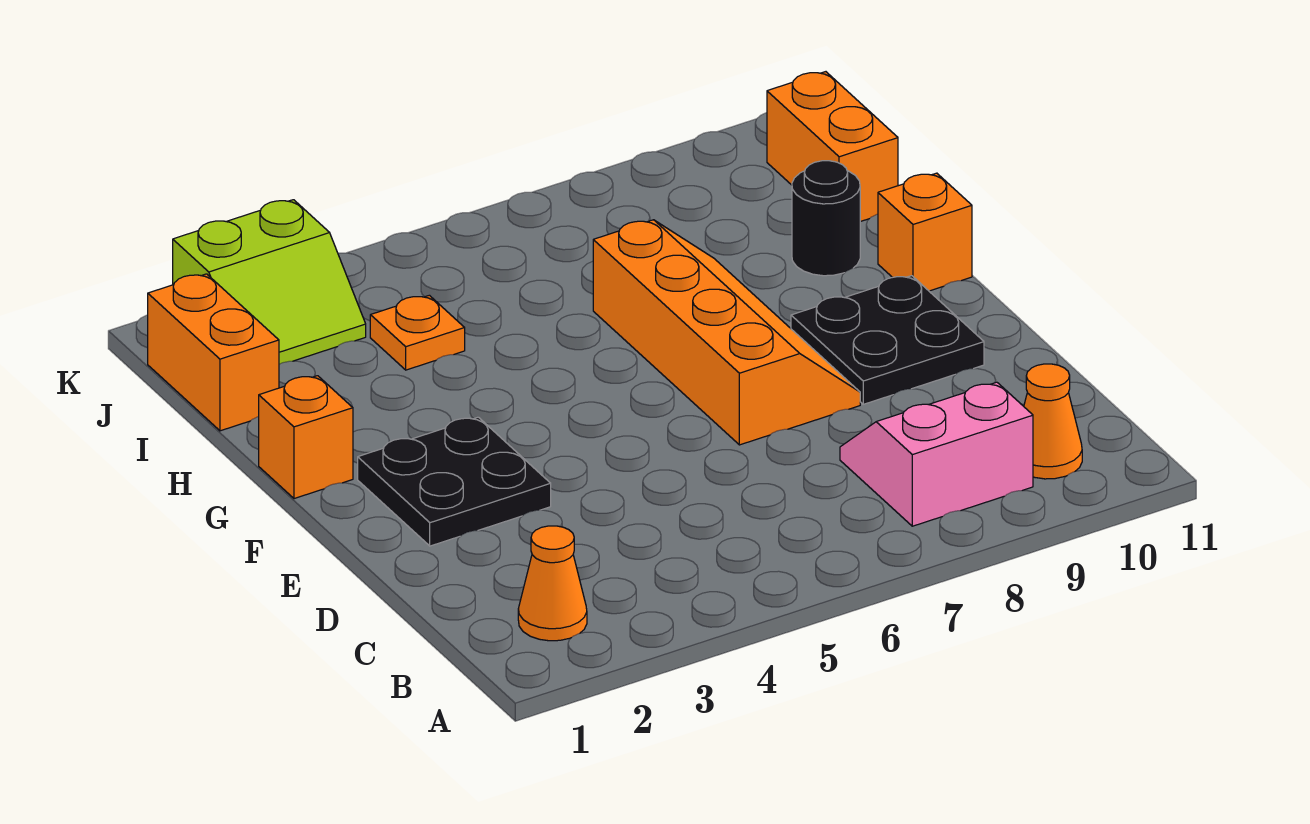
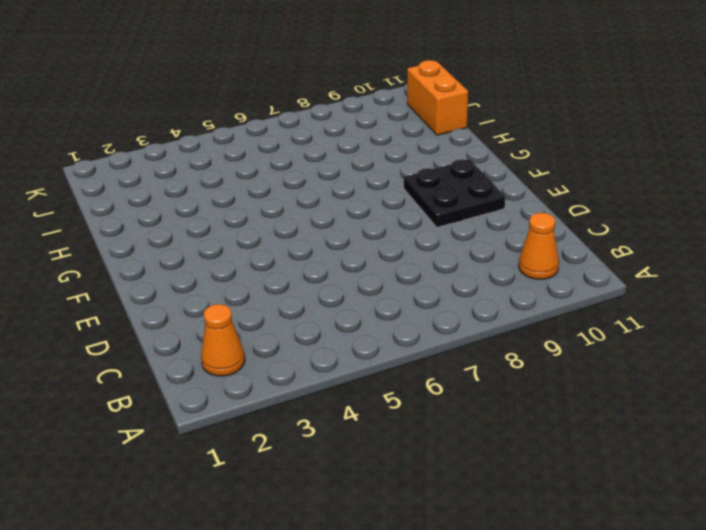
none -> pink 2x2 slope [840,382,1033,526]
none -> black 2x2 plate [358,417,551,546]
none -> orange 2x4 slope [593,220,860,445]

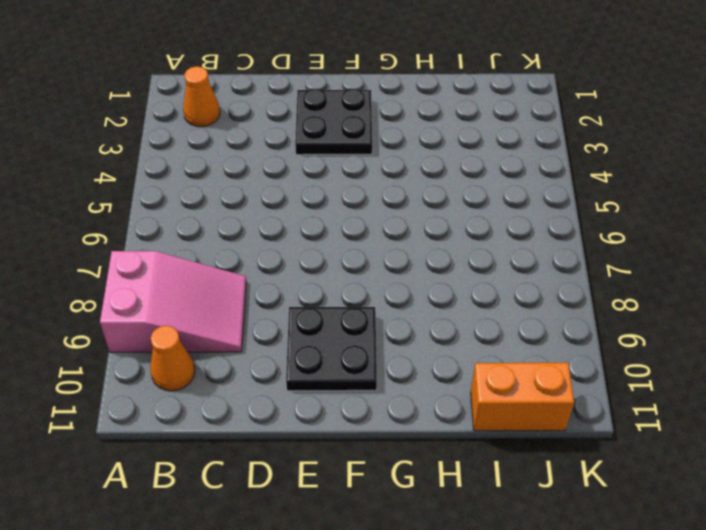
pink 2x3 slope [100,251,246,353] -> pink 2x2 slope [840,382,1033,526]
none -> orange 2x4 slope [593,220,860,445]
none -> orange 1x1 brick [259,376,353,499]
none -> orange 1x1 brick [878,173,972,291]

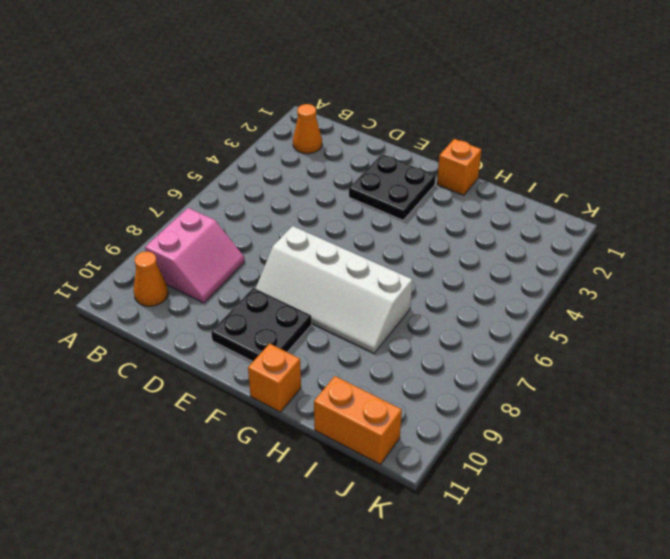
white 2x4 slope [256,226,412,353] -> orange 2x4 slope [593,220,860,445]
none -> black 1x1 round brick [792,161,860,276]
none -> orange 1x2 brick [148,274,279,431]
none -> orange 1x1 plate [370,295,465,370]

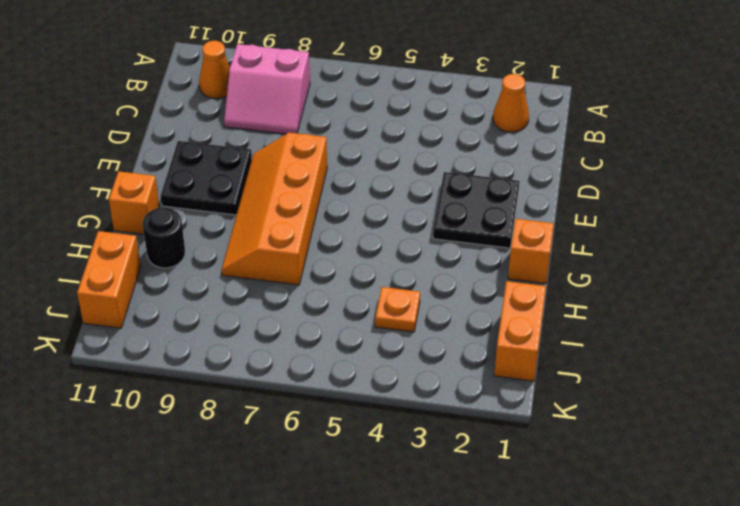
none -> lime 2x2 slope [173,200,366,364]

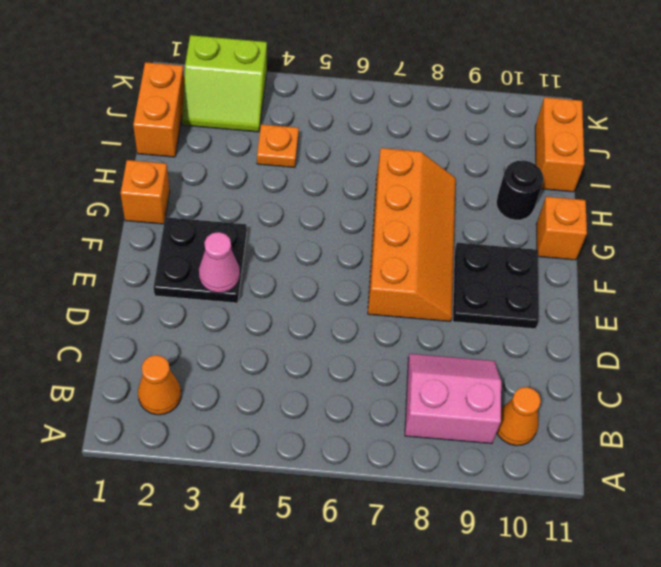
pink 1x1 cone [199,232,240,293] -> none

